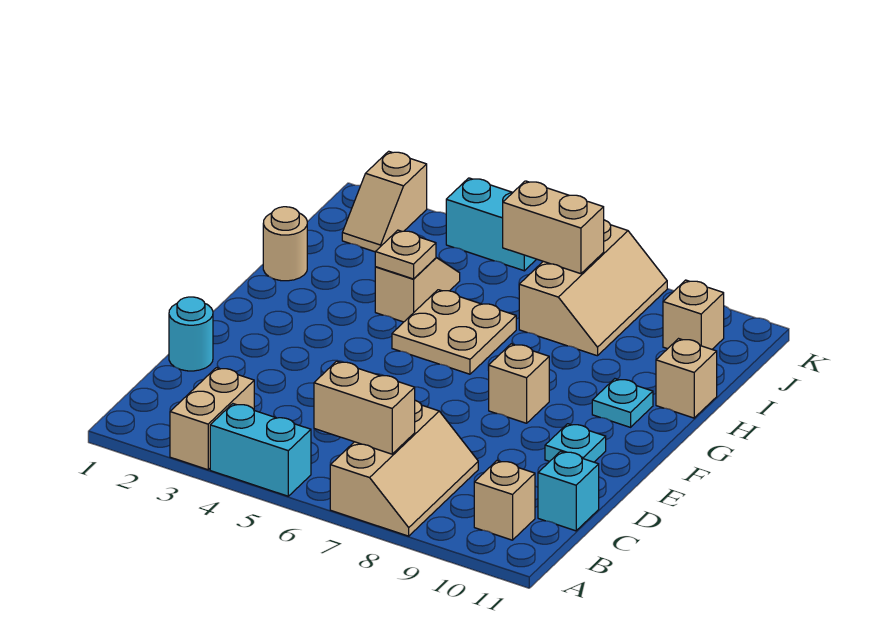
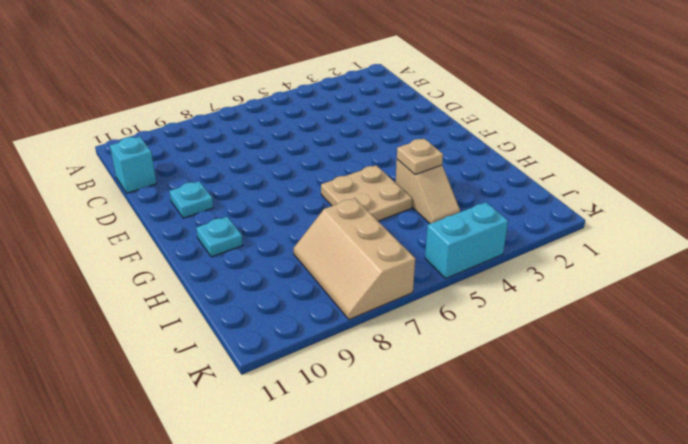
none -> tan 1x2 brick [170,368,254,470]
none -> cyan 1x2 brick [210,404,311,496]
none -> tan 2x3 slope [330,400,478,536]

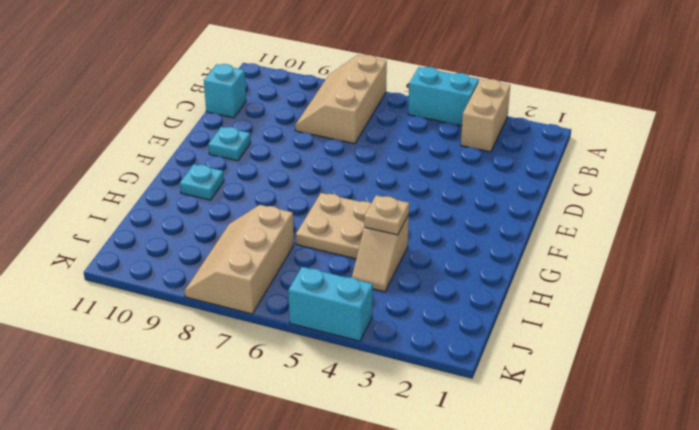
none -> tan 1x1 brick [474,461,535,540]
none -> cyan 1x1 round brick [169,297,213,371]
none -> tan 1x1 brick [489,344,549,423]

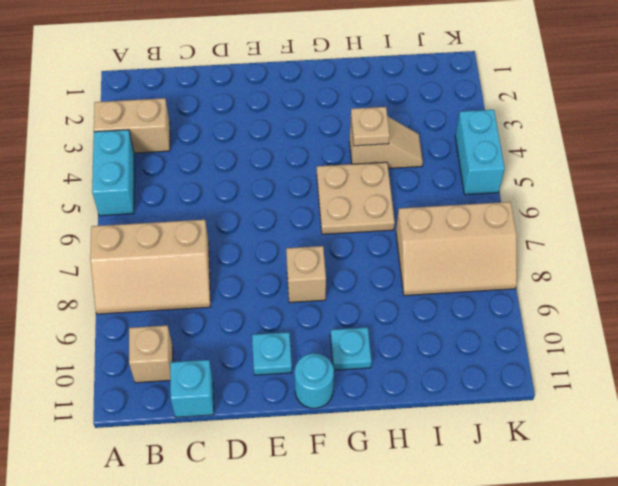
cyan 1x1 round brick [295,353,334,408] -> cyan 1x1 round brick moved to [169,297,213,371]
none -> tan 1x1 round brick [263,207,307,281]
none -> tan 1x1 brick [656,339,717,418]
none -> tan 1x2 slope [342,151,427,252]

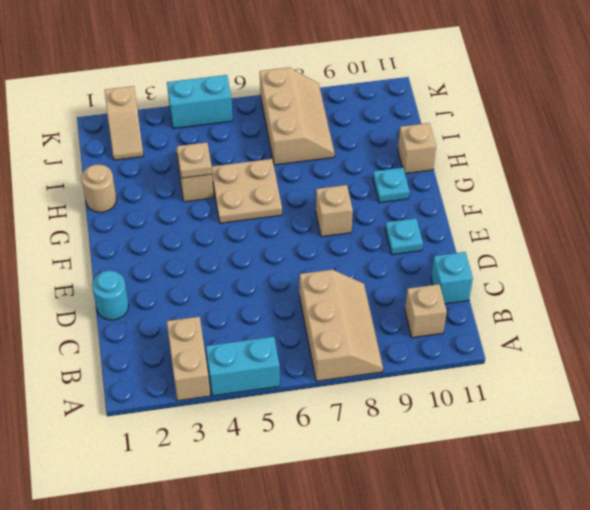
none -> tan 1x1 brick [663,280,724,349]
none -> tan 1x2 brick [314,361,415,454]
none -> tan 1x2 brick [503,181,604,274]

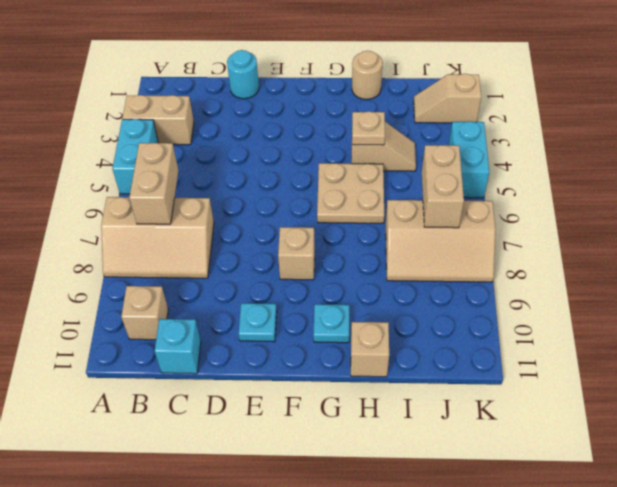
none -> tan 1x1 brick [663,280,724,349]

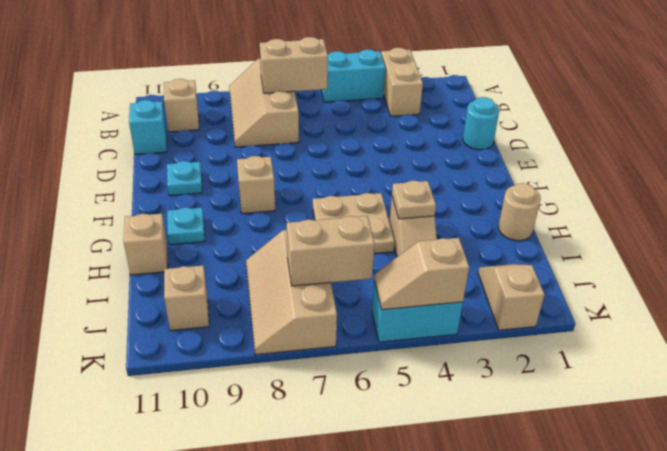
tan 1x2 slope [374,238,469,310] -> none

